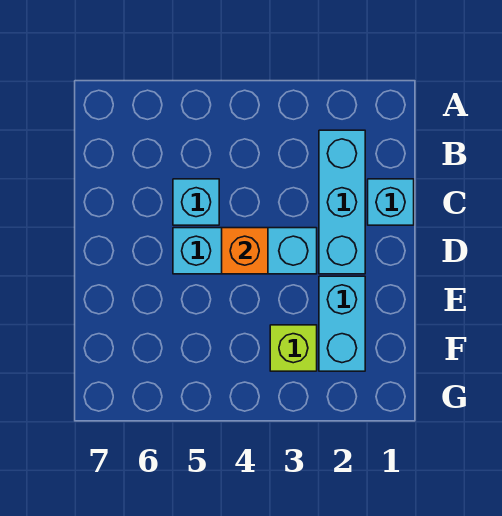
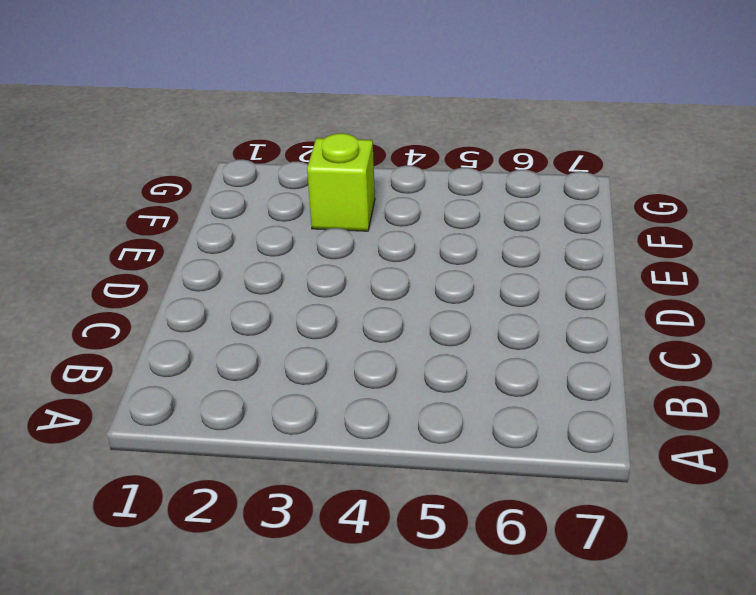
none -> cyan 1x3 brick [319,130,365,274]
none -> cyan 1x1 brick [368,179,414,225]

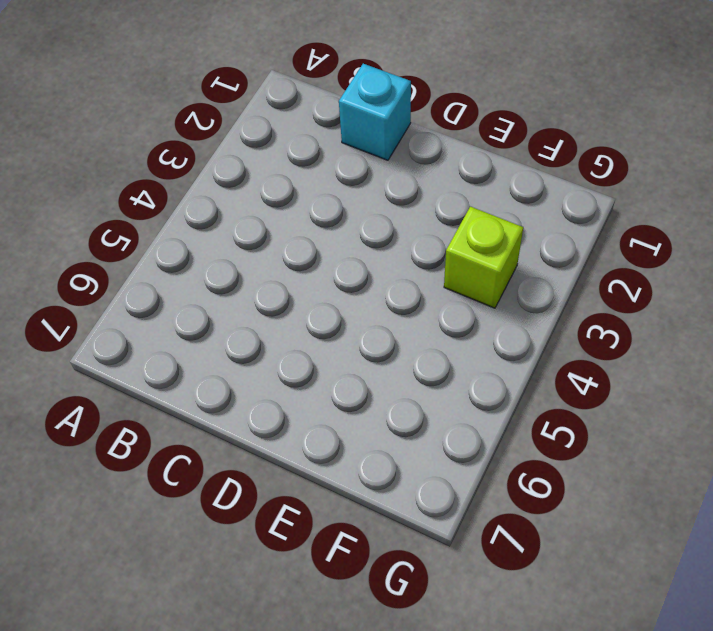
none -> cyan 1x3 brick [319,130,365,274]
none -> cyan 1x1 brick [173,179,219,225]

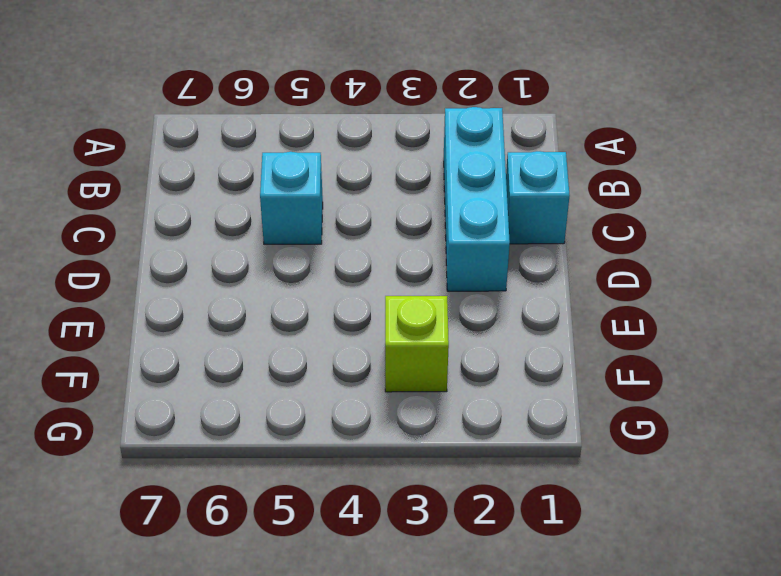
none -> cyan 1x3 brick [173,228,317,274]
none -> cyan 1x2 brick [319,276,365,371]

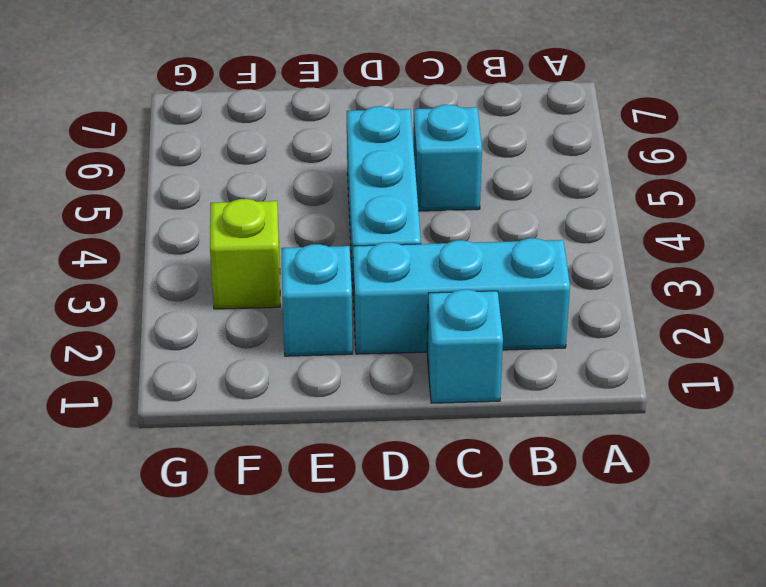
cyan 1x1 brick [281,244,352,356] -> cyan 1x2 brick [319,276,365,371]
none -> orange 1x1 brick [222,228,268,274]

